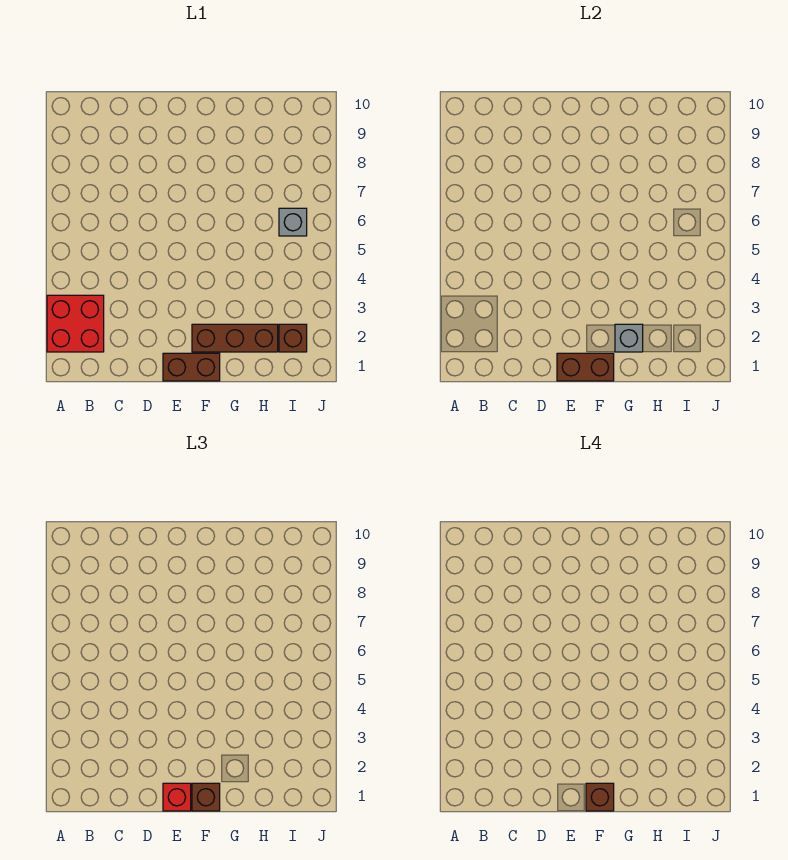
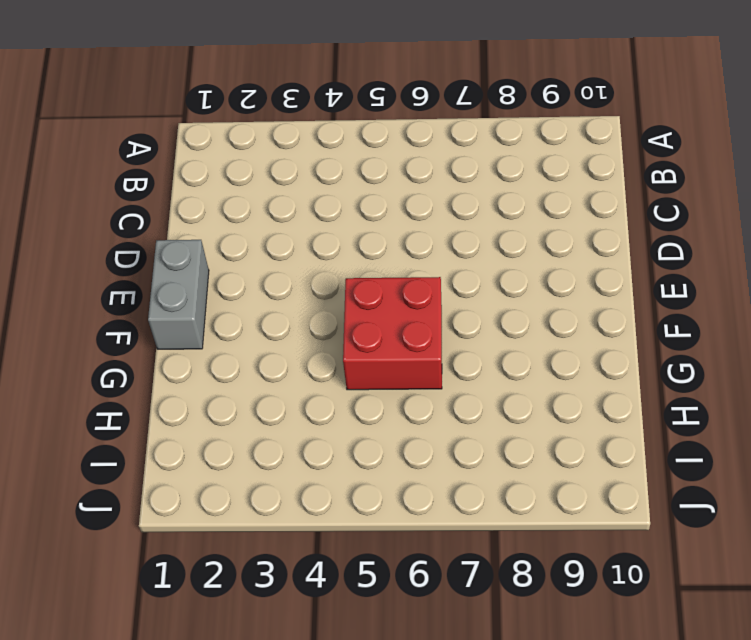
grey 1x2 brick [148,240,209,349] -> brown 1x2 brick [163,353,220,381]
red 2x2 brick [343,277,442,390] -> red 2x2 brick moved to [47,295,104,352]
none -> brown 1x3 brick [192,324,278,352]
none -> brown 1x1 brick [279,324,307,352]

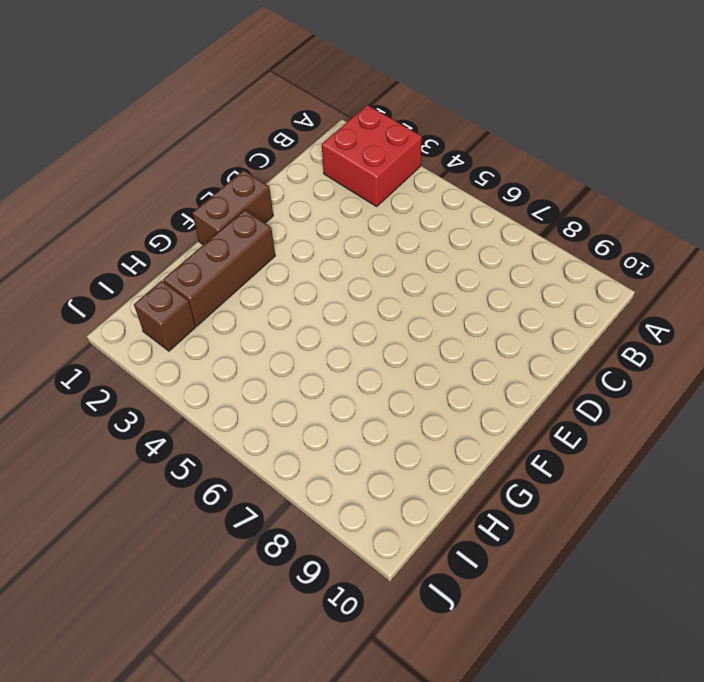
none -> grey 1x1 brick [279,208,307,236]
none -> brown 1x2 brick [557,353,614,381]

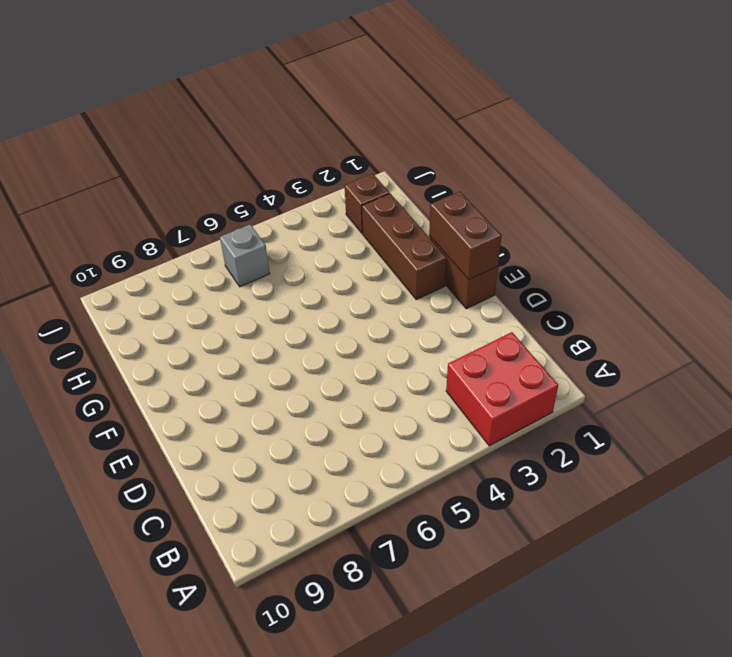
none -> grey 1x1 brick [615,324,643,352]
none -> red 1x1 brick [163,783,191,811]

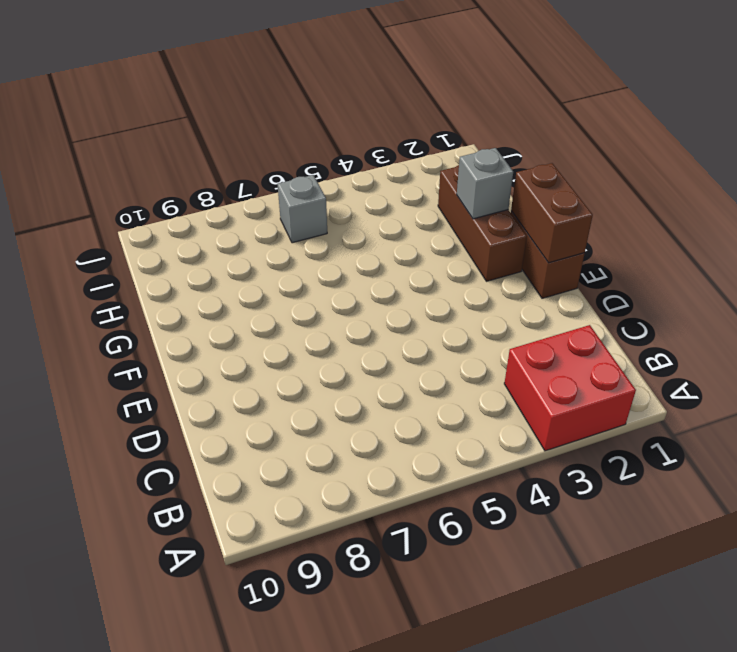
none -> brown 1x1 brick [279,324,307,352]
none -> red 1x1 brick [163,783,191,811]

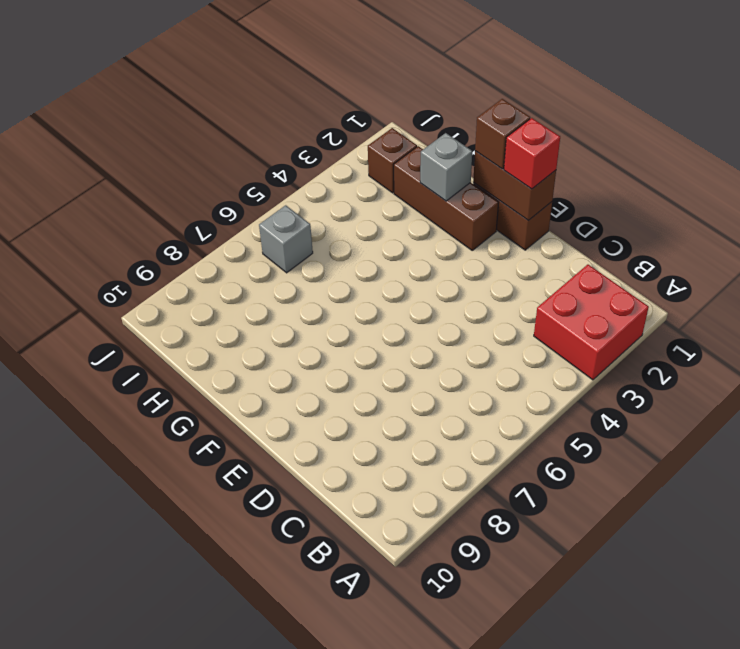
none -> brown 1x1 brick [586,783,614,811]

